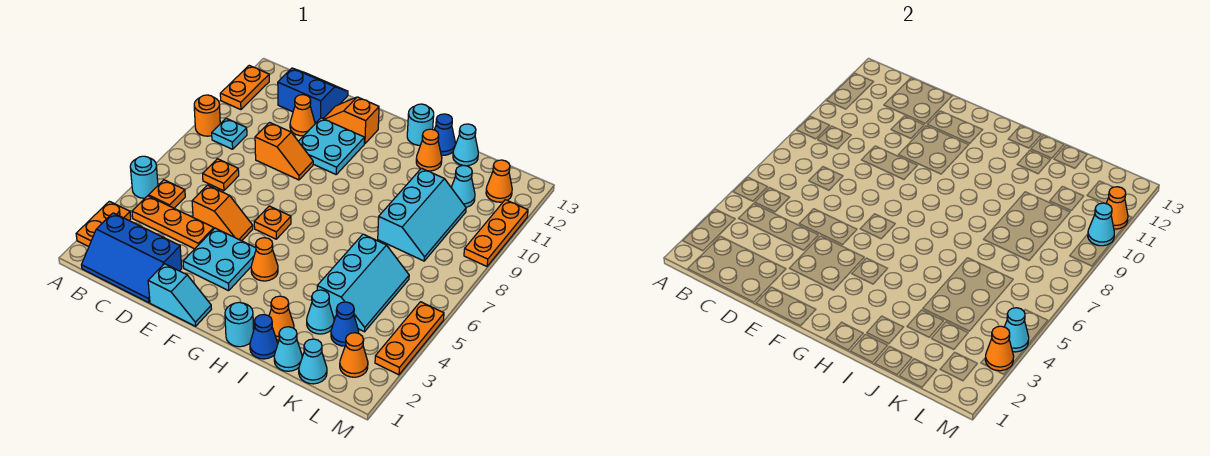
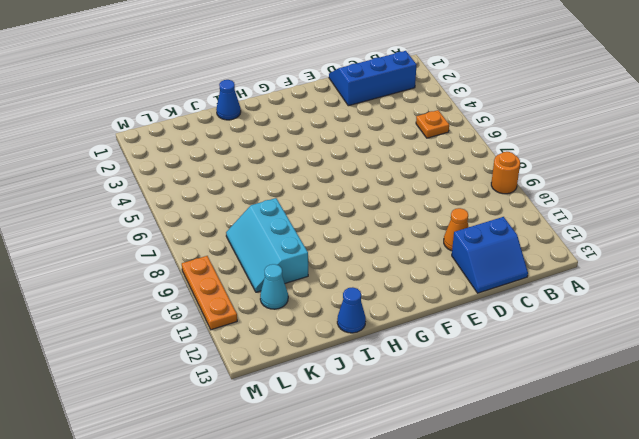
none -> orange 1x2 plate [76,201,131,247]
none -> cyan 1x1 round brick [130,156,158,198]
none -> orange 1x2 plate [220,65,269,110]
none -> orange 1x3 plate [132,196,214,249]

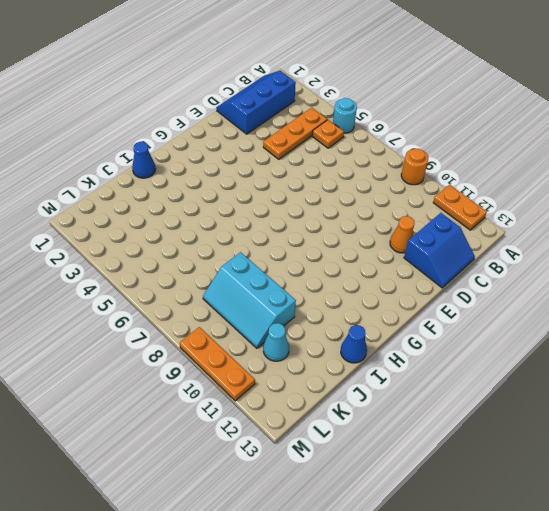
none -> orange 1x2 plate [76,201,131,247]
none -> cyan 1x1 plate [212,118,247,149]
none -> orange 1x1 plate [203,159,239,191]
none -> orange 1x2 slope [192,185,253,241]

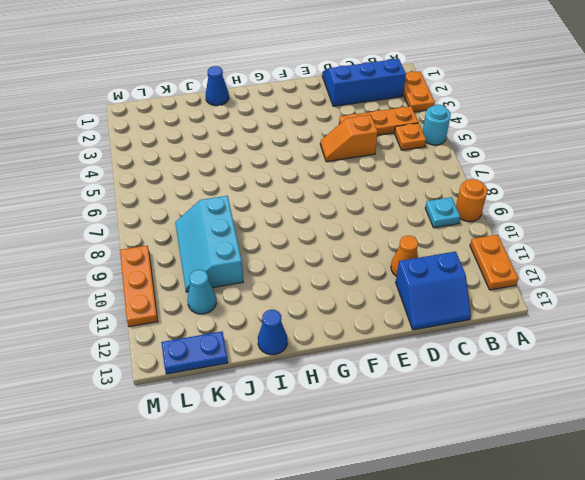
blue 1x2 plate [161,331,228,374] -> none
none -> orange 1x1 plate [203,159,239,191]
none -> orange 1x2 slope [255,123,313,180]
none -> cyan 1x2 slope [148,264,211,326]
none -> cyan 2x2 plate [183,228,256,291]

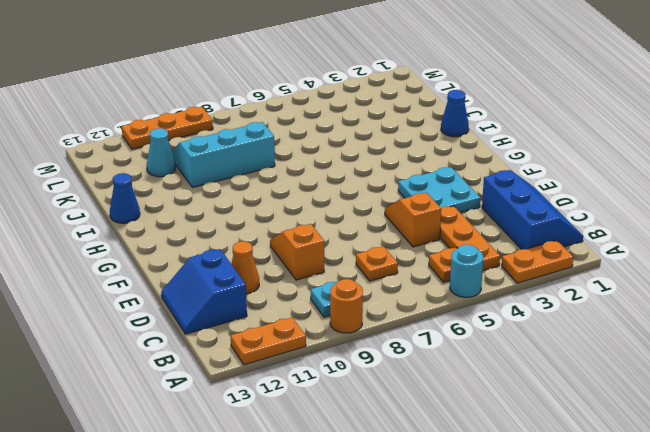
none -> cyan 1x2 slope [148,264,211,326]
none -> cyan 2x2 plate [298,118,365,174]
none -> orange 1x2 slope [323,97,379,144]
none -> orange 1x1 plate [254,206,291,239]

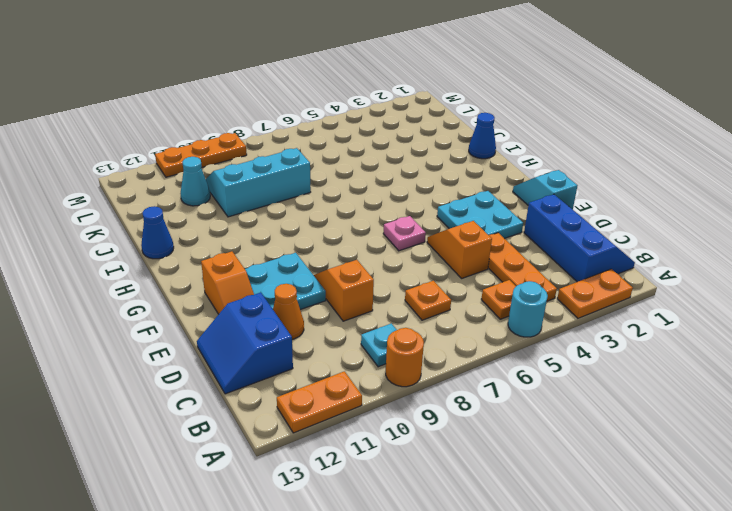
pink 1x1 plate [383,216,426,251] -> orange 1x1 plate [254,206,291,239]
none -> orange 1x1 cone [251,238,278,281]
none -> cyan 1x1 round brick [225,302,254,347]
none -> cyan 1x1 round brick [407,104,434,145]
none -> orange 1x1 cone [269,296,294,340]

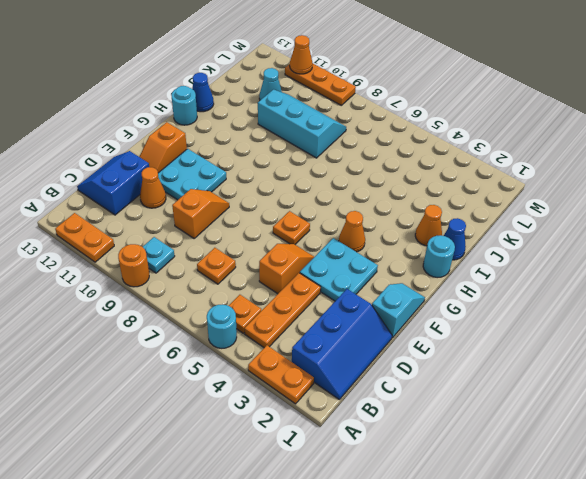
none -> orange 1x1 cone [416,129,442,171]
none -> cyan 1x1 cone [274,327,302,371]
none -> cyan 1x1 cone [307,290,334,334]
none -> cyan 2x3 slope [317,234,409,332]

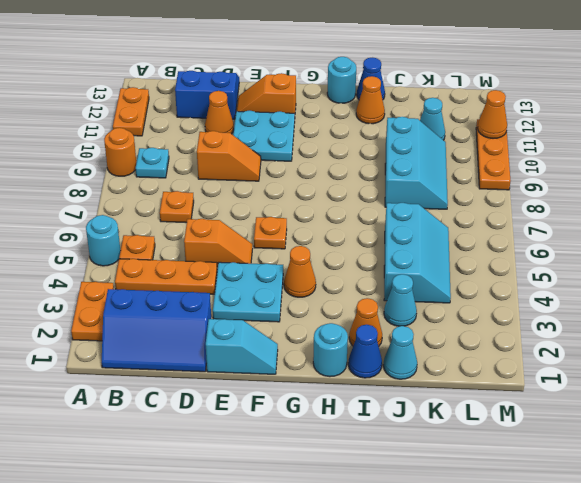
none -> cyan 1x1 cone [453,124,478,166]
none -> cyan 1x1 cone [299,339,327,384]
none -> blue 1x1 cone [331,302,359,346]
none -> orange 1x1 cone [340,333,368,377]

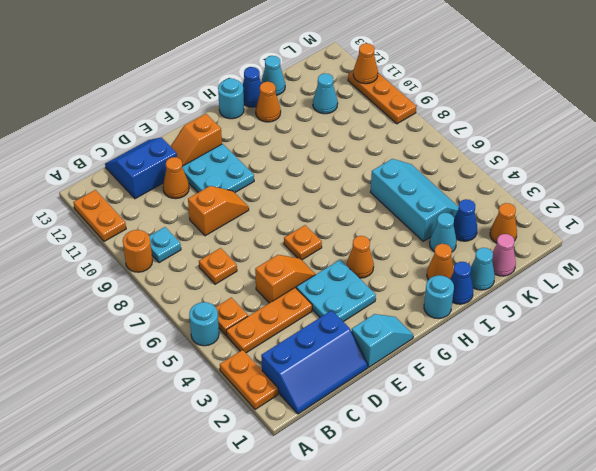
pink 1x1 cone [492,234,516,276] -> cyan 1x1 cone [299,339,327,384]
none -> cyan 2x3 slope [378,168,466,261]
none -> orange 1x1 cone [486,160,512,202]
none -> orange 1x3 plate [375,302,444,375]
none -> orange 1x1 cone [985,326,1014,371]

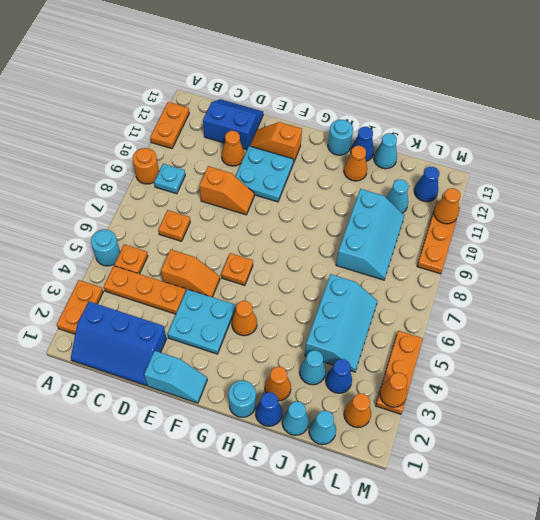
blue 1x1 cone [414,167,439,202] -> orange 1x1 cone [486,160,512,202]
none -> cyan 1x1 cone [1005,308,1029,352]
none -> cyan 1x1 cone [1088,203,1114,246]

